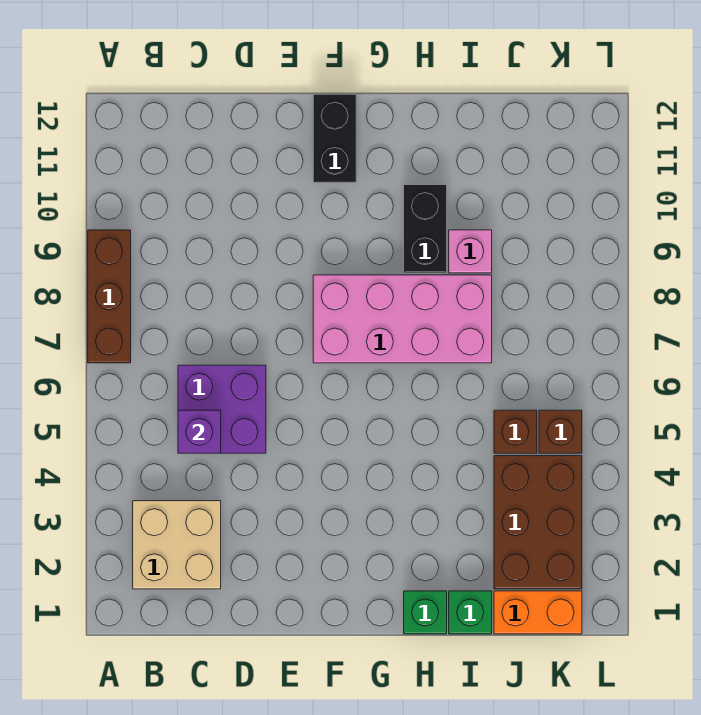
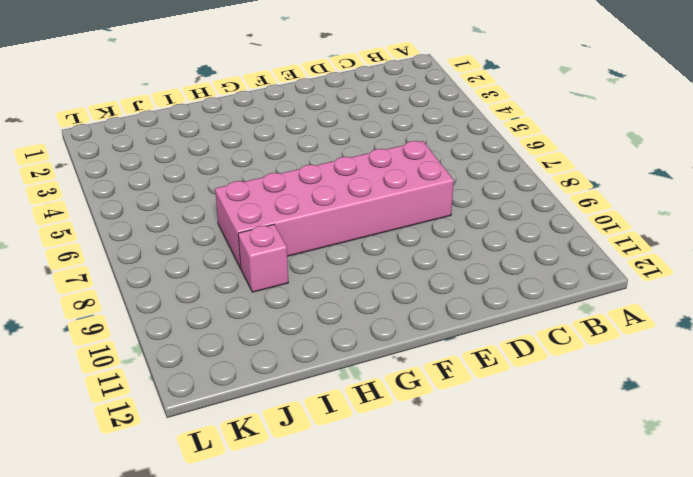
pink 2x6 brick [215,141,454,268] -> pink 2x4 brick [313,275,492,363]
none -> brown 1x3 brick [88,230,131,363]
none -> tan 2x2 brick [133,501,221,589]
none -> purple 2x2 brick [178,365,266,453]

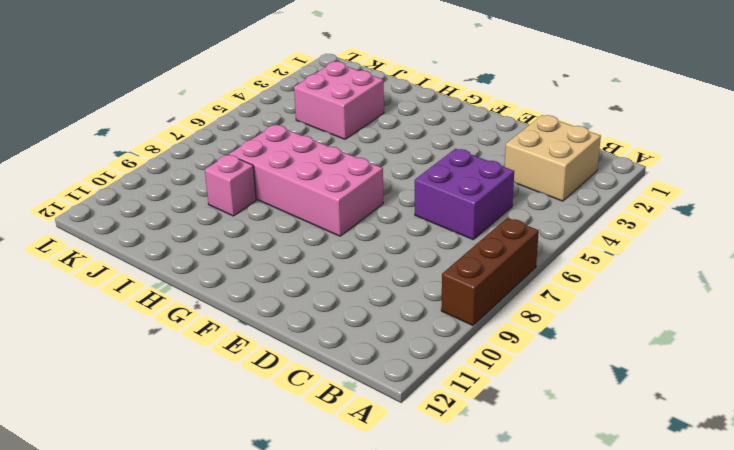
pink 2x2 brick [294,61,384,139] -> brown 2x3 brick [494,456,582,589]
none -> black 1x2 brick [313,94,356,183]
none -> green 1x1 brick [404,591,447,634]
none -> black 1x2 brick [404,185,447,273]

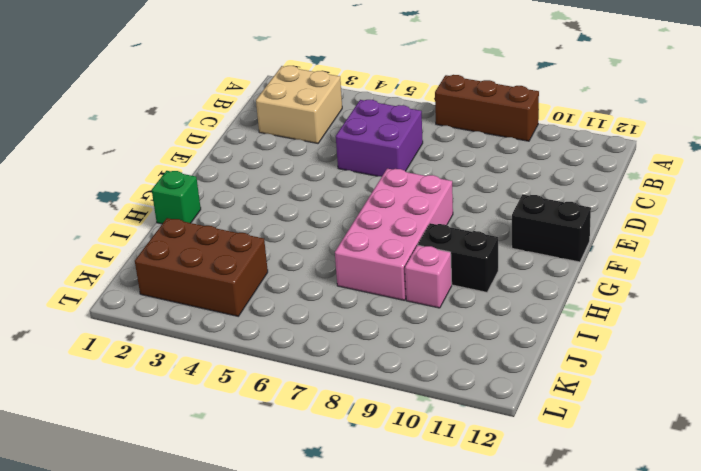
none -> green 1x1 brick [449,591,492,634]
none -> orange 1x2 brick [494,591,582,634]
none -> brown 1x1 brick [494,410,537,453]

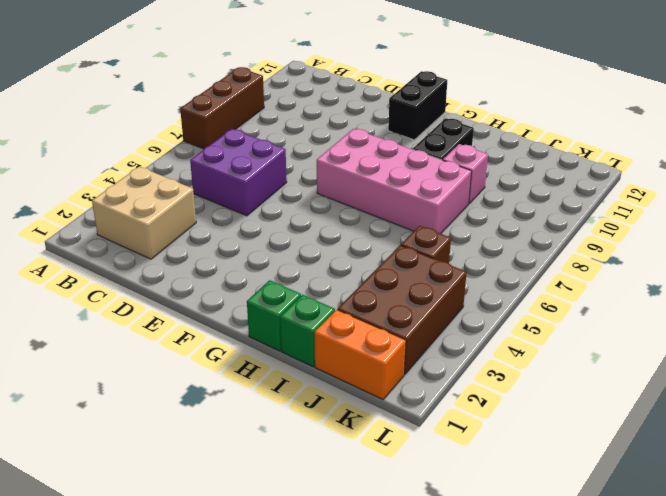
none -> brown 1x1 brick [539,410,582,453]
none -> purple 1x1 brick [178,410,221,453]

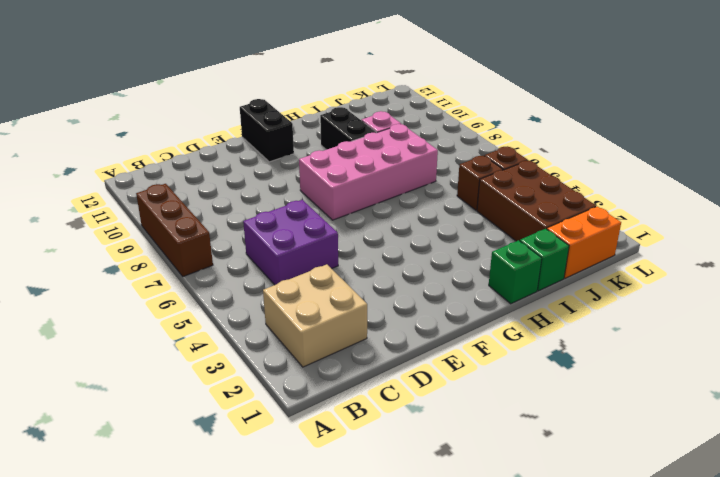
none -> purple 1x1 brick [178,410,221,453]

